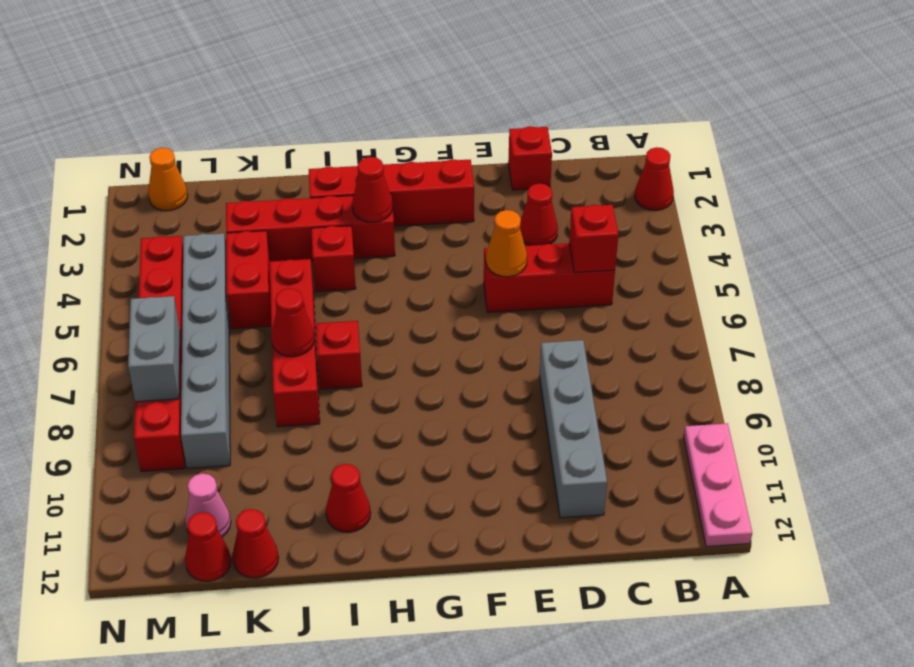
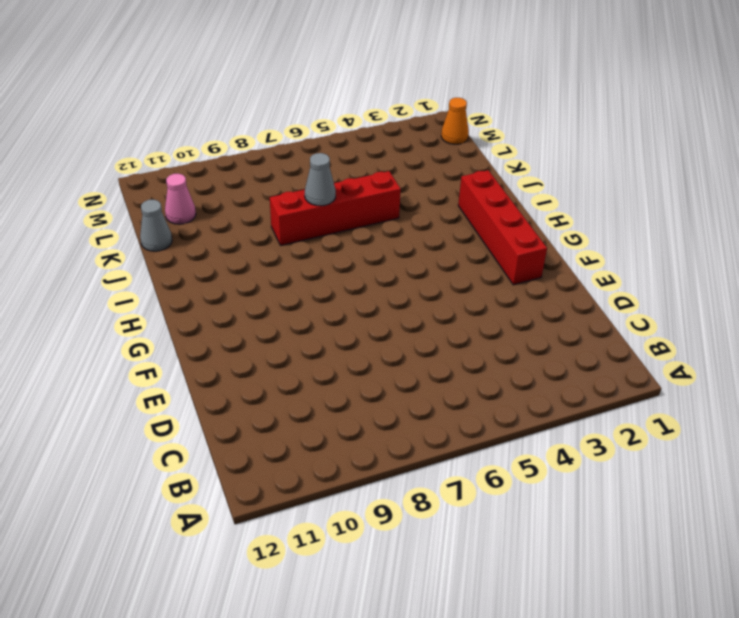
grey 1x1 cone [305,153,336,206] -> red 1x1 cone [271,288,314,357]
grey 1x1 cone [140,200,172,251] -> red 1x1 cone [233,509,279,578]
none -> red 1x1 cone [635,147,674,210]
none -> pink 1x3 plate [684,423,752,547]
none -> red 1x3 brick [484,243,615,313]

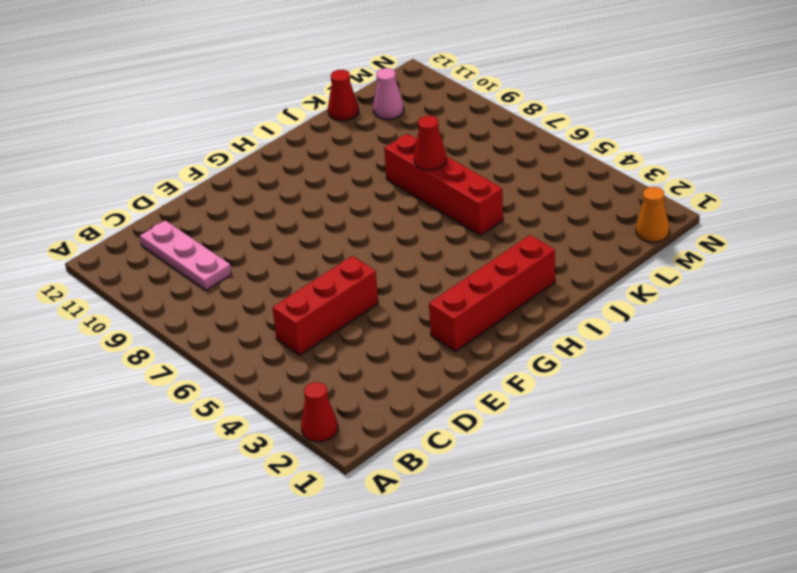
pink 1x3 plate [140,220,232,290] -> pink 1x3 plate moved to [684,423,752,547]
none -> red 1x1 brick [508,126,552,190]
none -> red 1x1 cone [520,183,558,246]
none -> grey 1x4 brick [539,340,607,518]

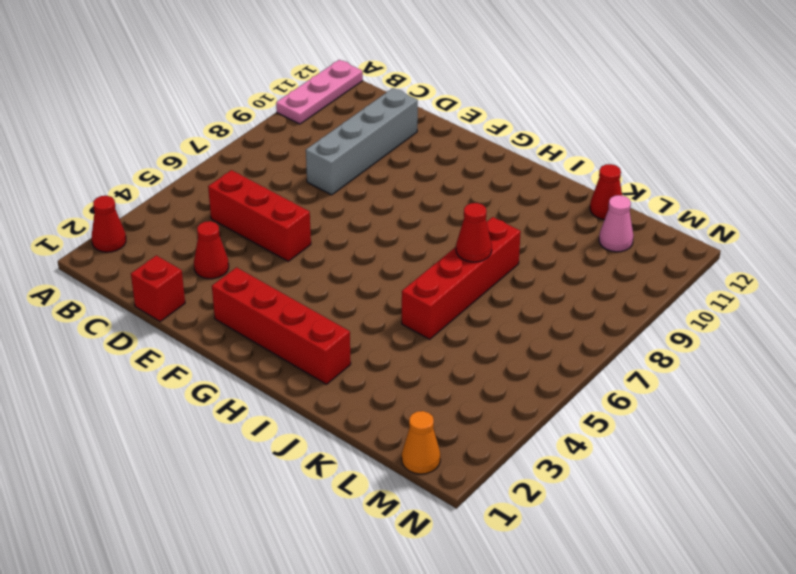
none -> red 1x4 brick [226,193,395,261]
none -> red 1x1 brick [311,226,356,292]
none -> red 1x1 brick [316,321,362,389]

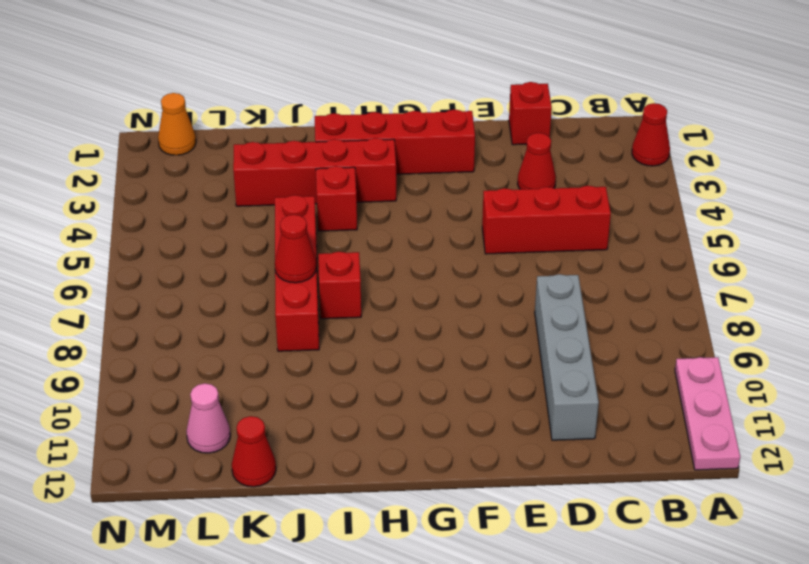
none -> red 1x1 cone [326,464,371,532]
none -> red 1x2 brick [226,231,271,329]
none -> grey 1x6 brick [181,233,230,468]

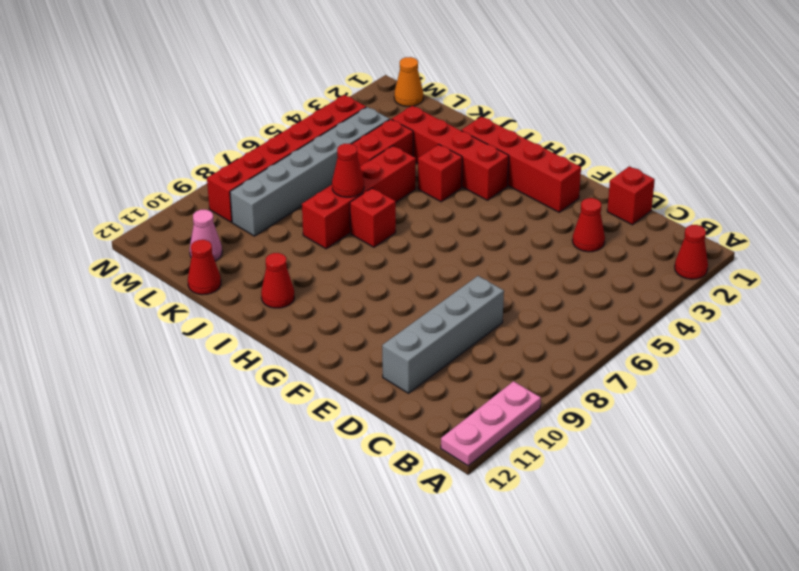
none -> red 1x3 brick [484,243,615,313]
none -> red 1x1 cone [185,512,231,581]
none -> red 1x1 brick [569,205,618,273]

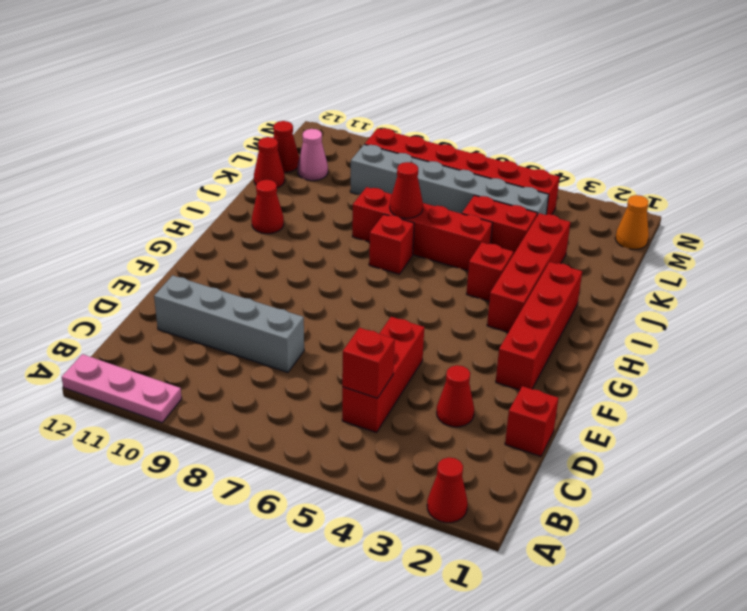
none -> orange 1x1 cone [486,210,527,277]
none -> red 1x1 cone [352,157,393,222]
none -> grey 1x2 brick [128,296,180,402]

